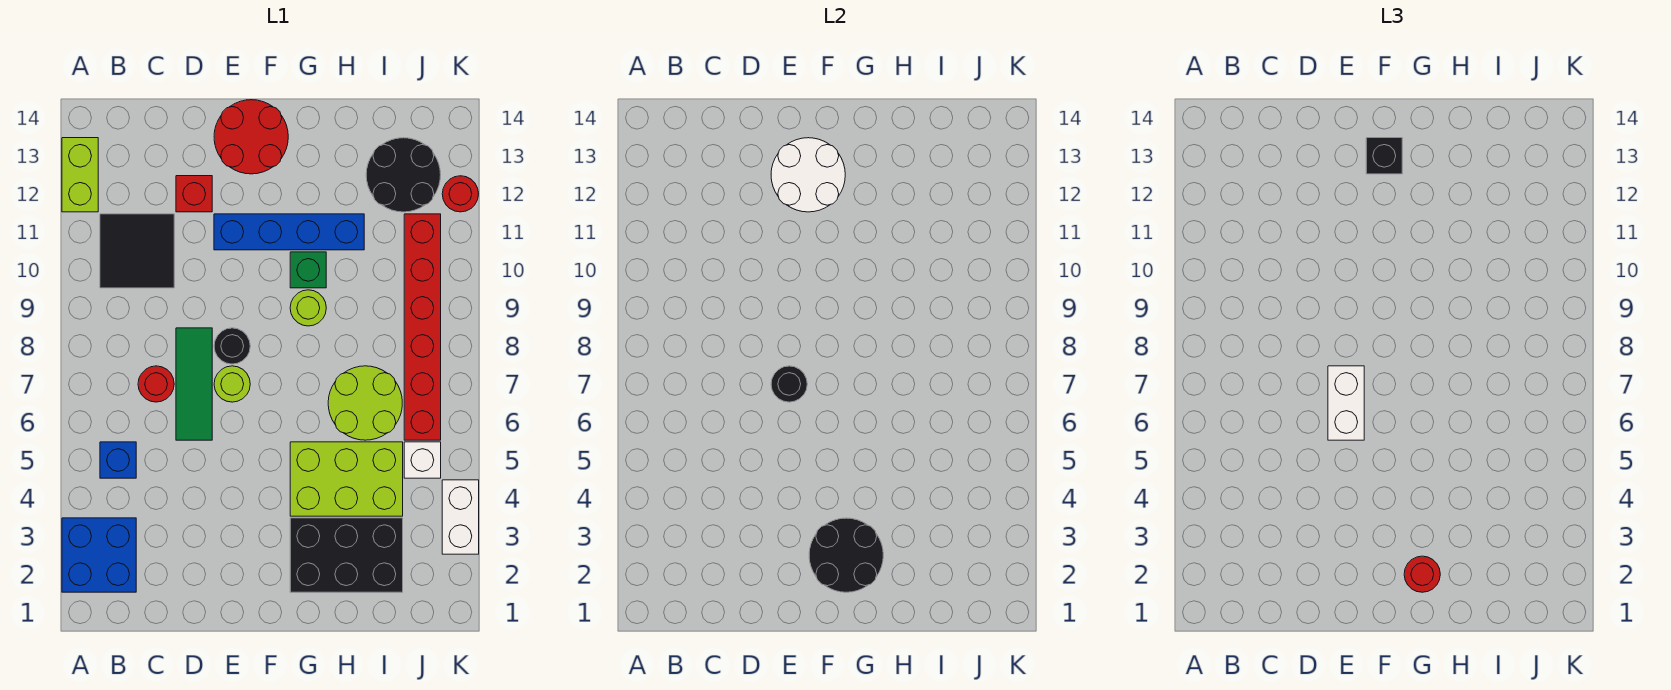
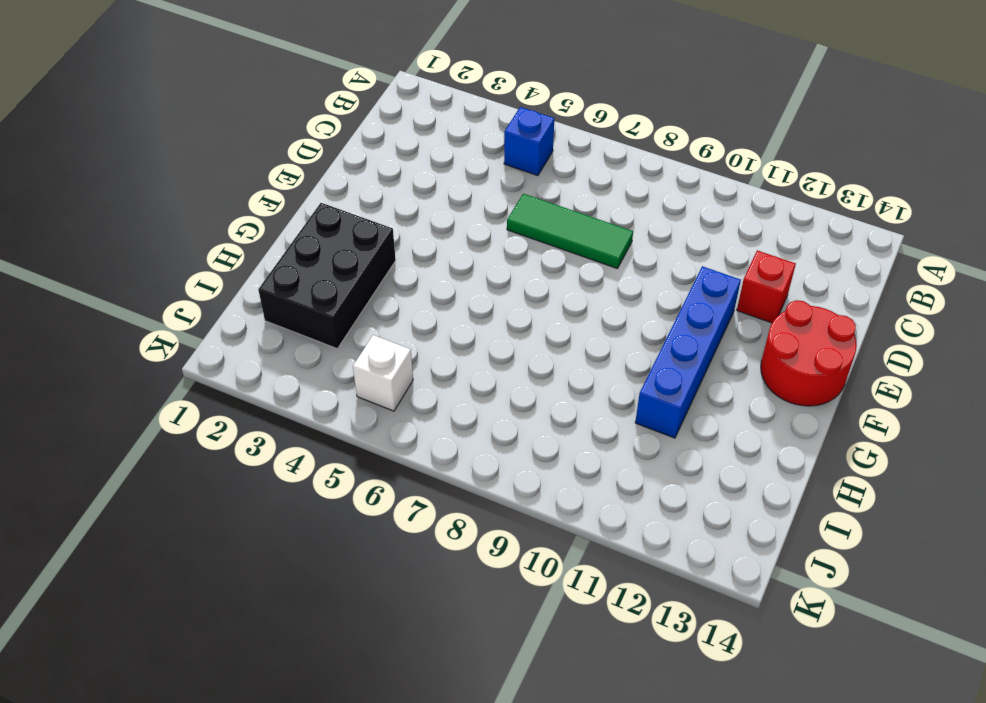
none -> blue 2x2 brick [62,518,136,592]
none -> lime 1x2 brick [62,138,98,212]
none -> black 2x2 tile [100,214,174,288]

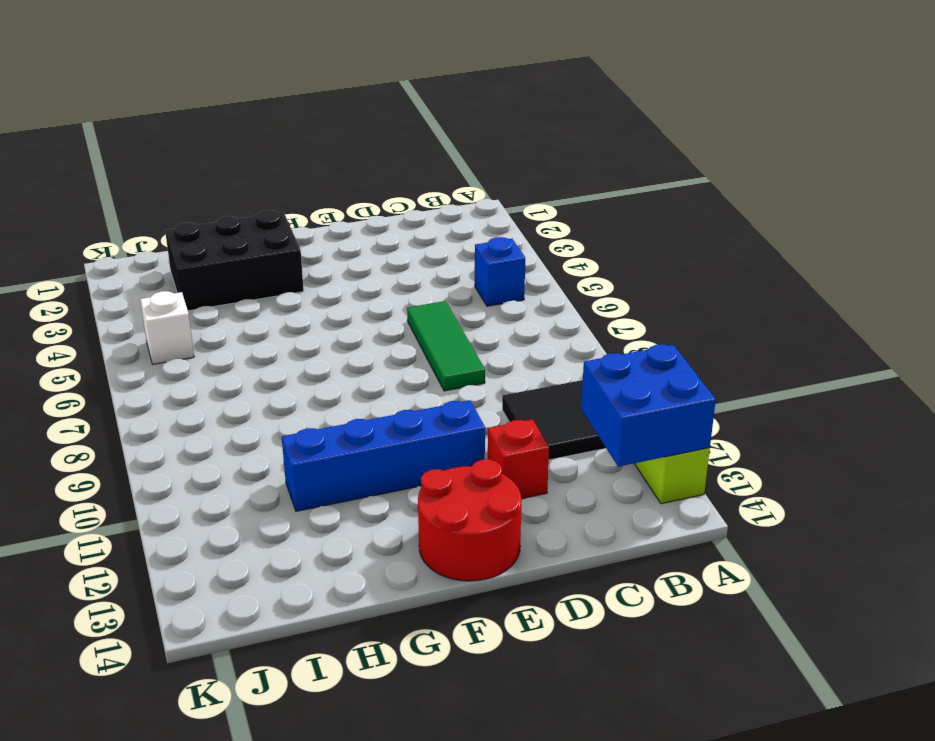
blue 2x2 brick [581,344,716,467] -> blue 2x2 brick moved to [62,518,136,592]
none -> red 1x1 round brick [138,366,174,402]
none -> lime 1x1 round brick [214,366,250,402]
none -> black 1x1 round brick [214,328,250,364]

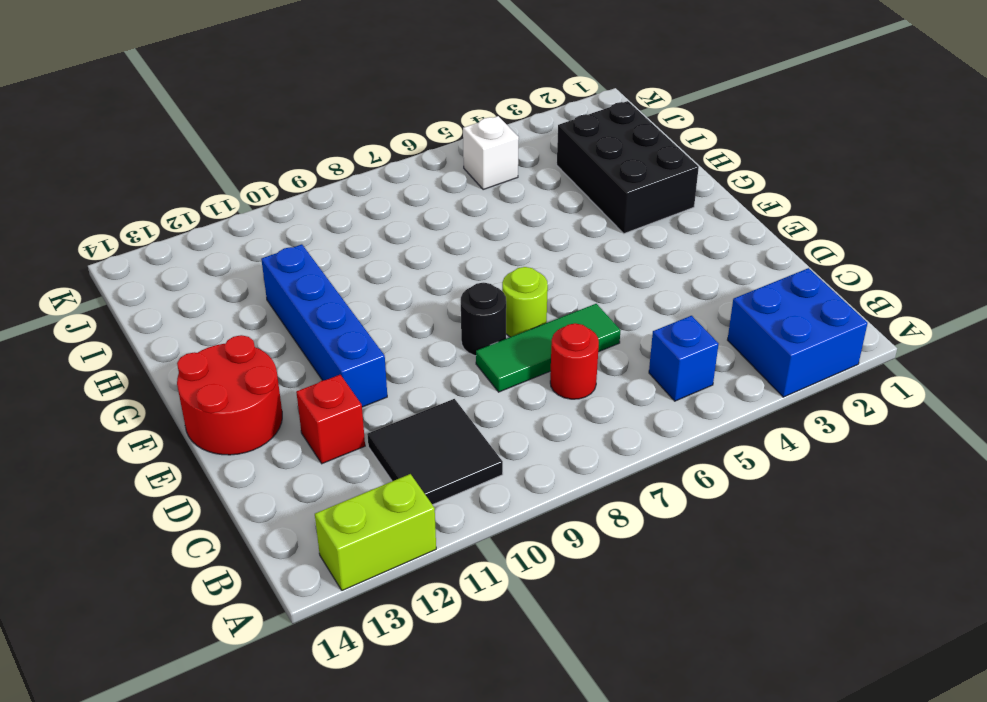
none -> lime 2x3 brick [290,442,403,516]
none -> lime 1x1 round brick [290,290,326,326]
none -> green 1x1 brick [290,252,326,288]

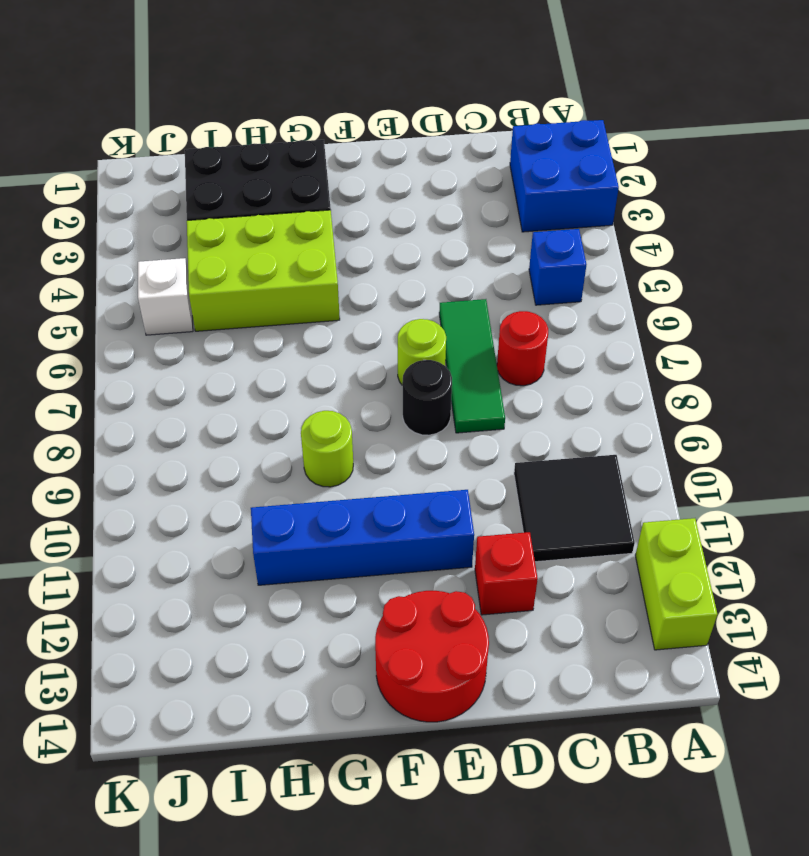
none -> green 1x1 brick [290,252,326,288]
none -> lime 2x2 round brick [328,366,402,440]
none -> black 2x2 round brick [366,138,441,212]

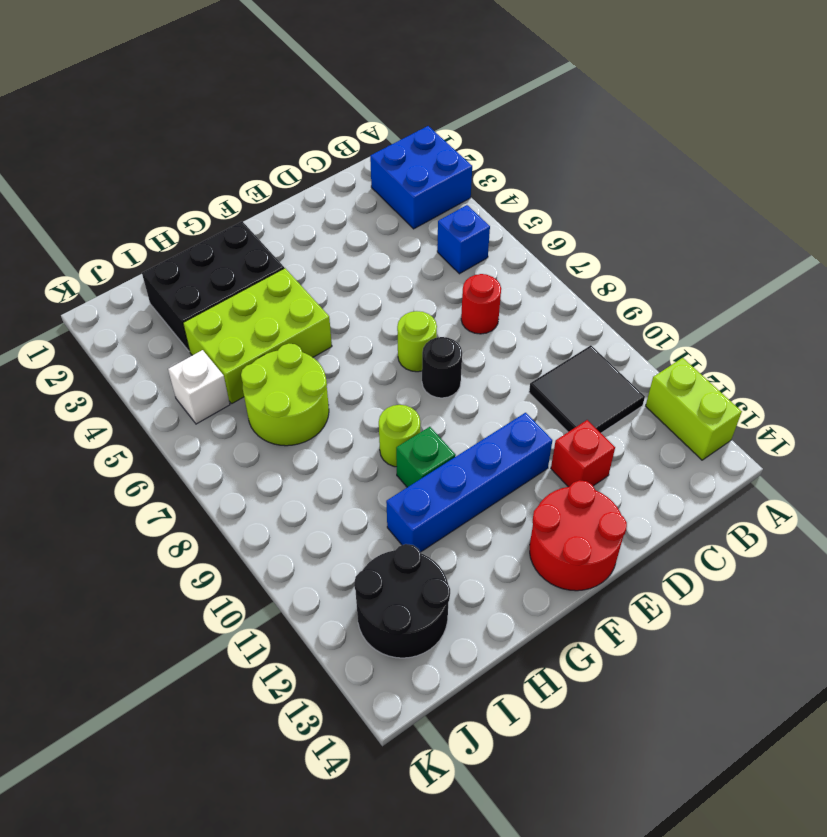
none -> green 1x3 tile [176,328,212,440]
none -> red 1x6 brick [404,214,441,440]
none -> white 1x2 brick [442,480,479,554]

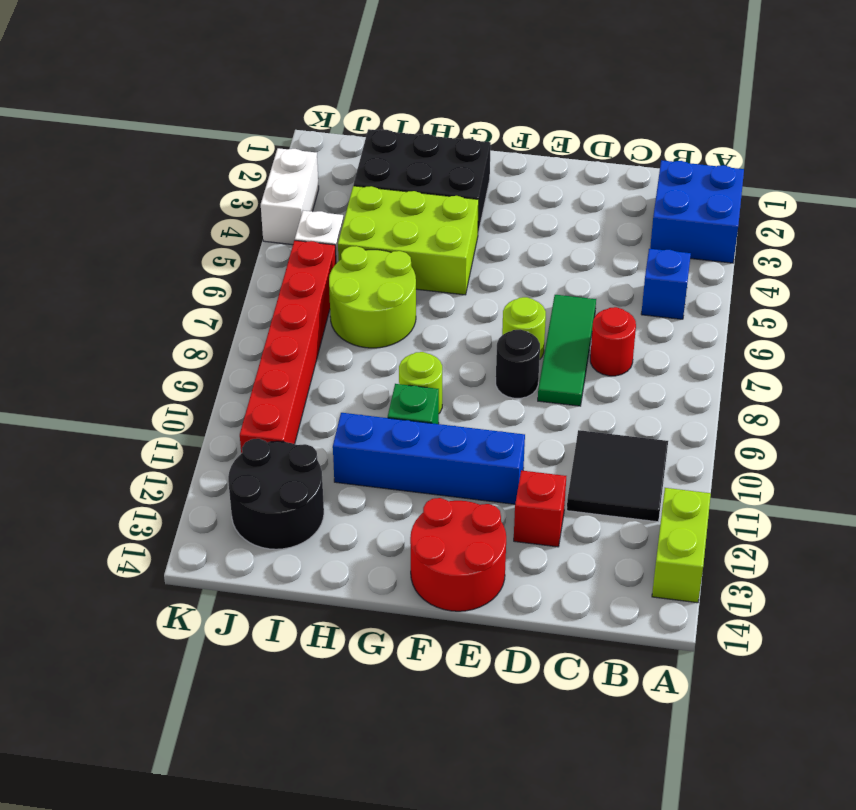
none -> red 1x1 round brick [442,176,479,212]
none -> black 1x1 round brick [771,366,807,402]
none -> white 2x2 round brick [771,138,845,212]

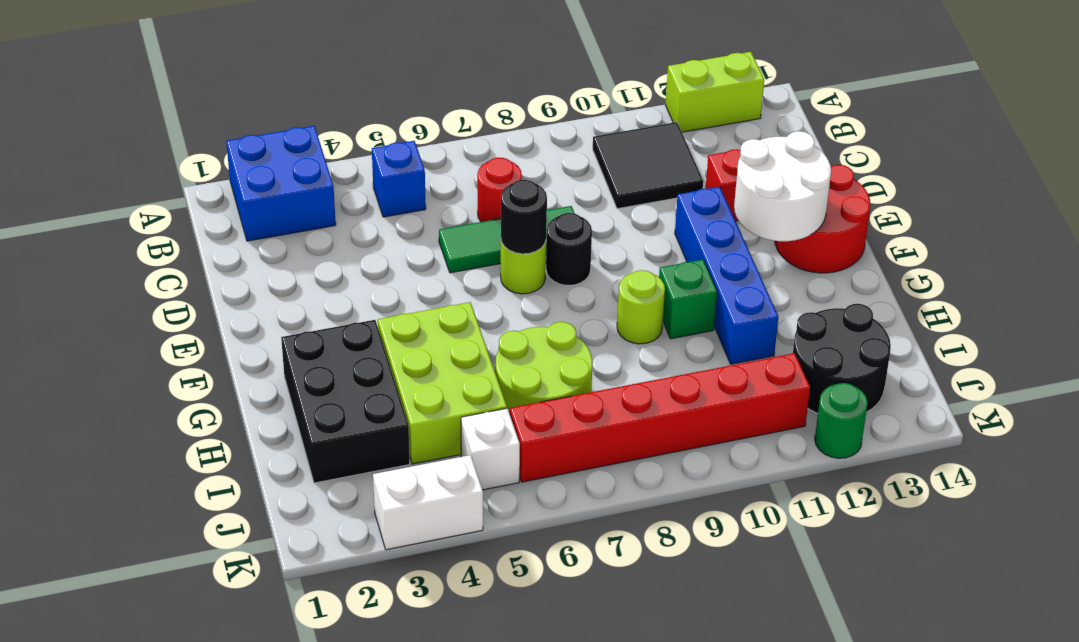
green 1x1 round brick [815,383,868,458] -> red 1x1 round brick [442,176,479,212]
none -> black 2x2 round brick [809,518,883,592]
none -> white 1x2 brick [1328,366,1364,440]
none -> black 1x1 brick [1366,138,1402,174]

